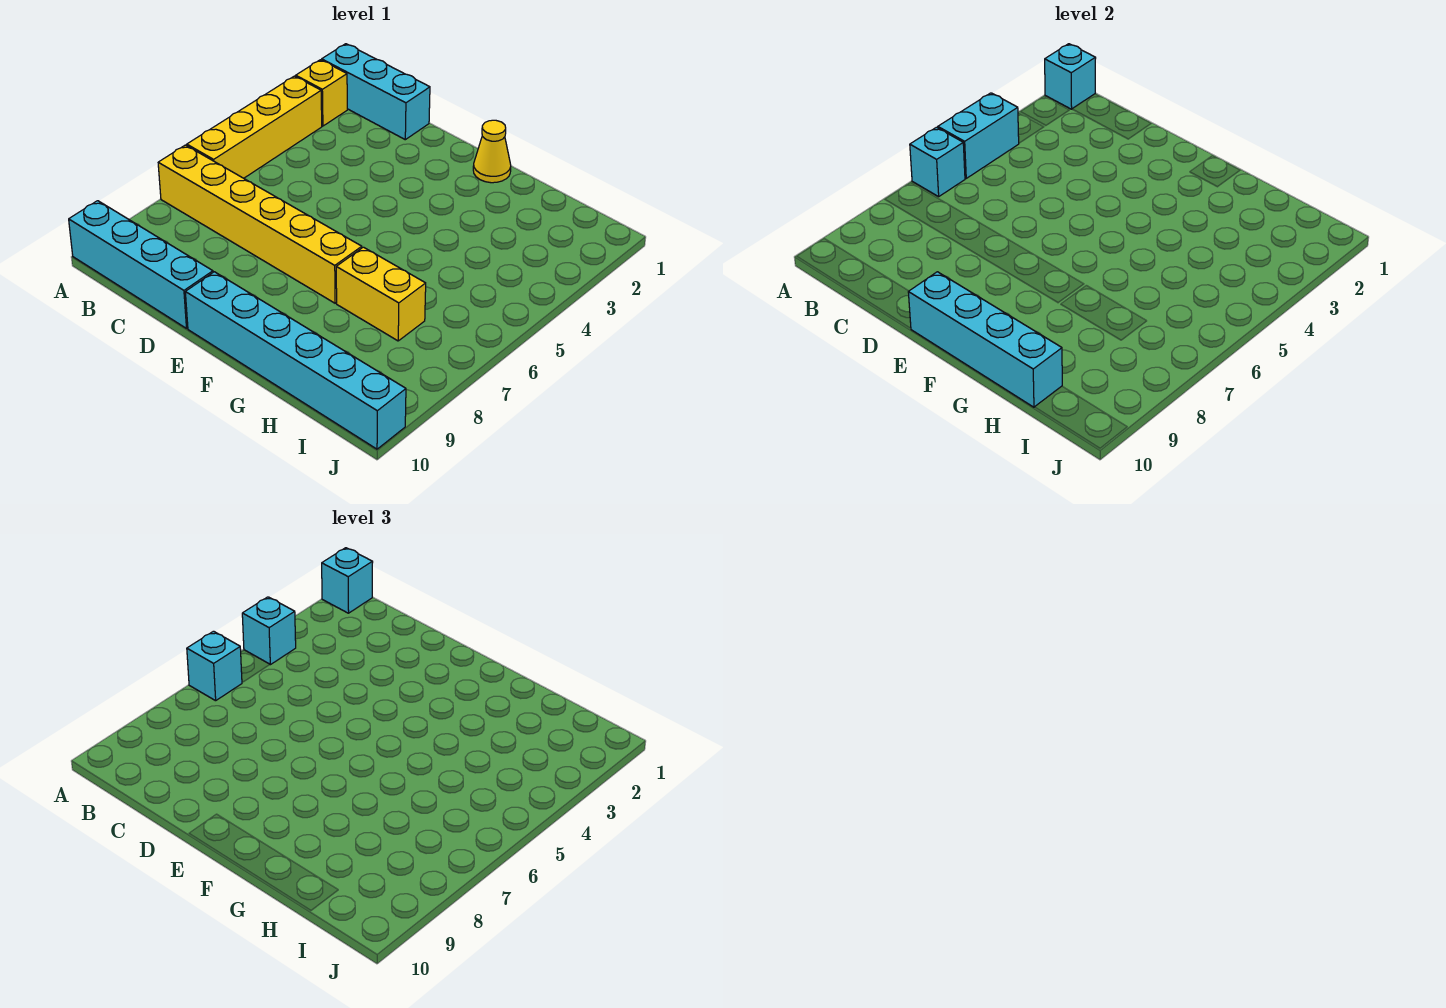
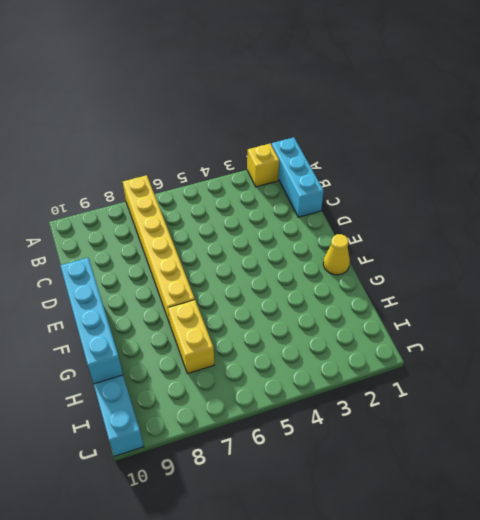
none -> yellow 1x4 brick [187,76,322,178]
none -> cyan 1x4 brick [69,201,213,328]
none -> cyan 1x1 brick [1045,44,1096,109]

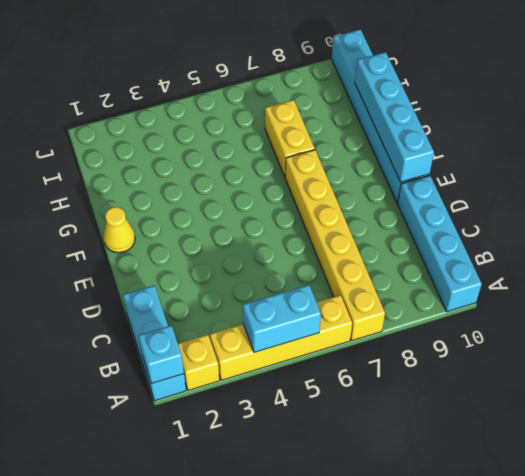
none -> cyan 1x1 brick [910,127,965,197]
none -> cyan 1x1 brick [322,548,373,613]
none -> cyan 1x1 brick [242,597,296,665]

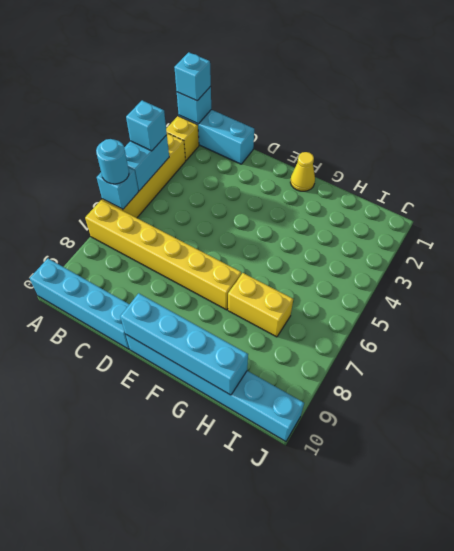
cyan 1x1 round brick [96,139,129,184] -> cyan 1x1 brick [187,631,242,701]

